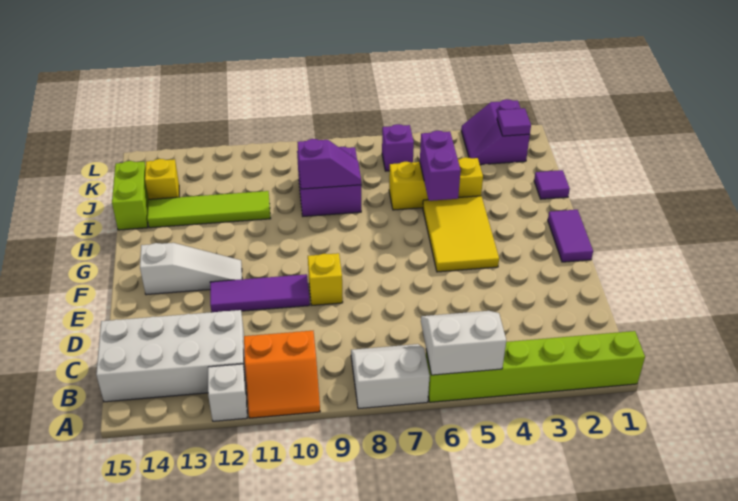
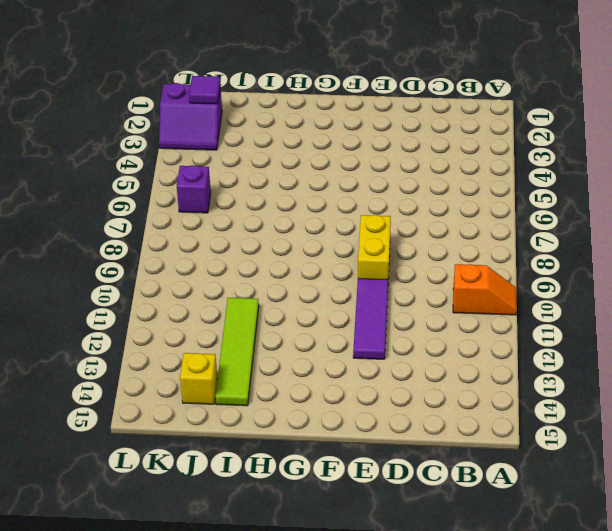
orange 1x2 slope [453,264,517,315] -> orange 2x2 slope [244,331,320,418]
yellow 1x2 brick [358,215,391,280] -> yellow 1x1 brick [308,253,343,305]
none -> lime 1x6 brick [426,331,645,402]
none -> white 2x2 slope [351,344,430,409]
none -> white 1x1 brick [208,364,247,421]

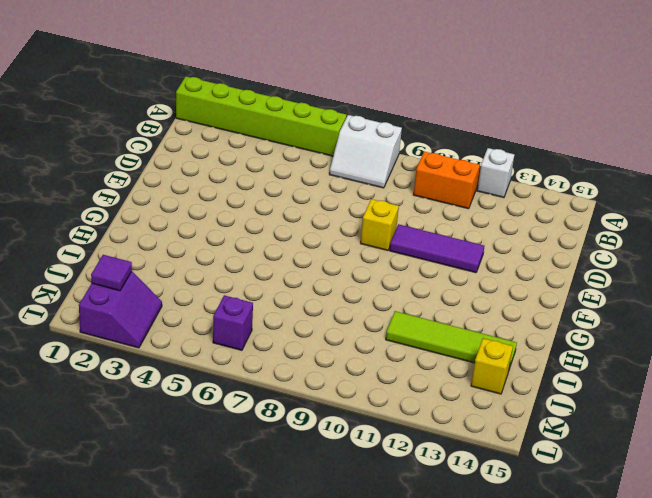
none -> white 2x4 brick [96,310,246,402]
none -> purple 1x2 tile [548,210,593,262]
none -> yellow 2x3 tile [423,196,499,272]

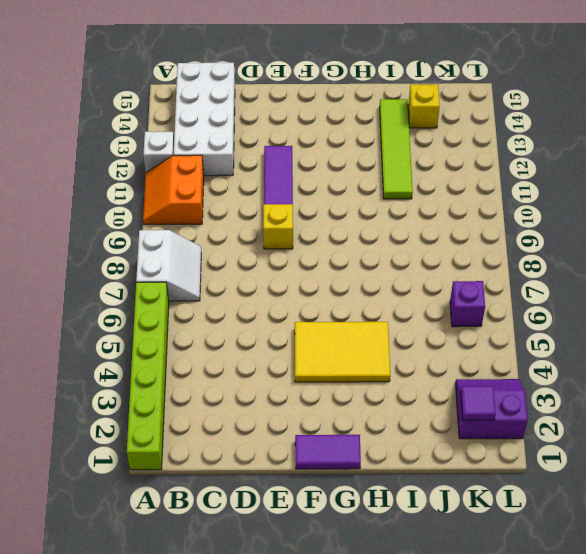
none -> white 1x3 slope [140,243,242,295]
none -> purple 1x1 tile [534,170,570,199]
none -> yellow 1x3 brick [389,157,483,210]

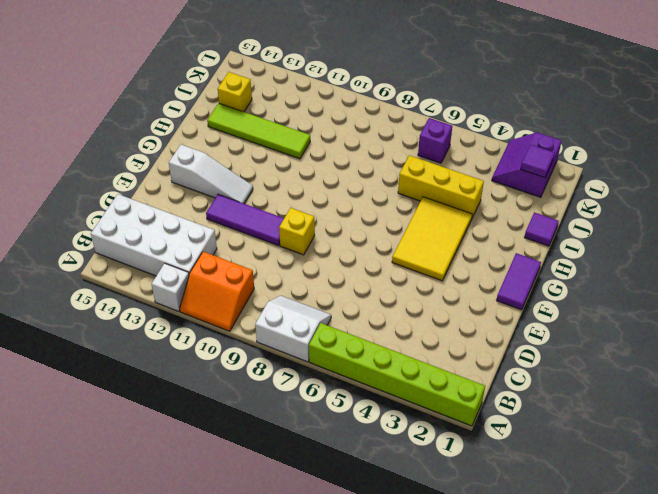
none -> purple 2x2 brick [297,147,361,216]
none -> lime 1x2 brick [112,161,148,230]
none -> white 2x2 slope [421,311,506,375]

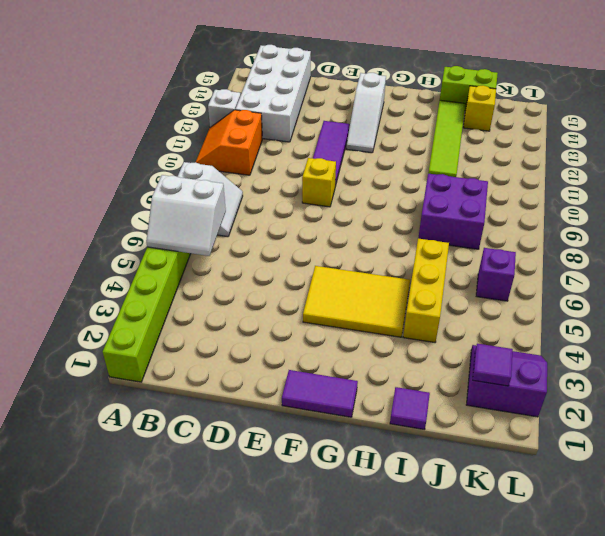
white 2x2 slope [146,175,226,256] -> white 2x2 slope turned to [421,311,506,375]
none -> purple 1x2 brick [420,131,461,201]
none -> purple 1x2 slope [298,139,361,189]

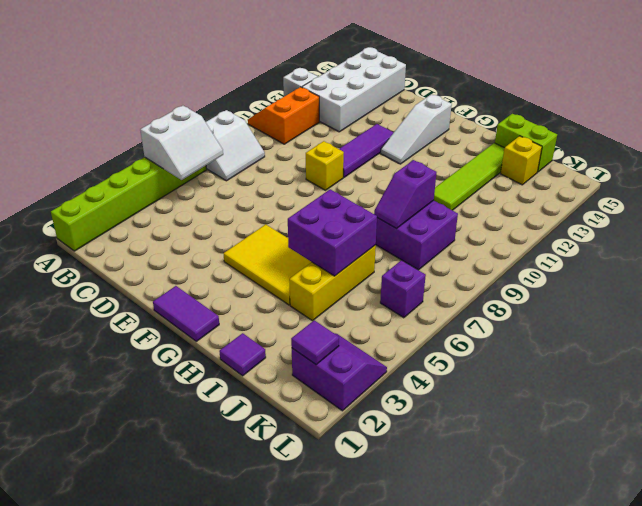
purple 2x2 brick [288,189,377,276] -> purple 1x2 brick [420,131,461,201]

